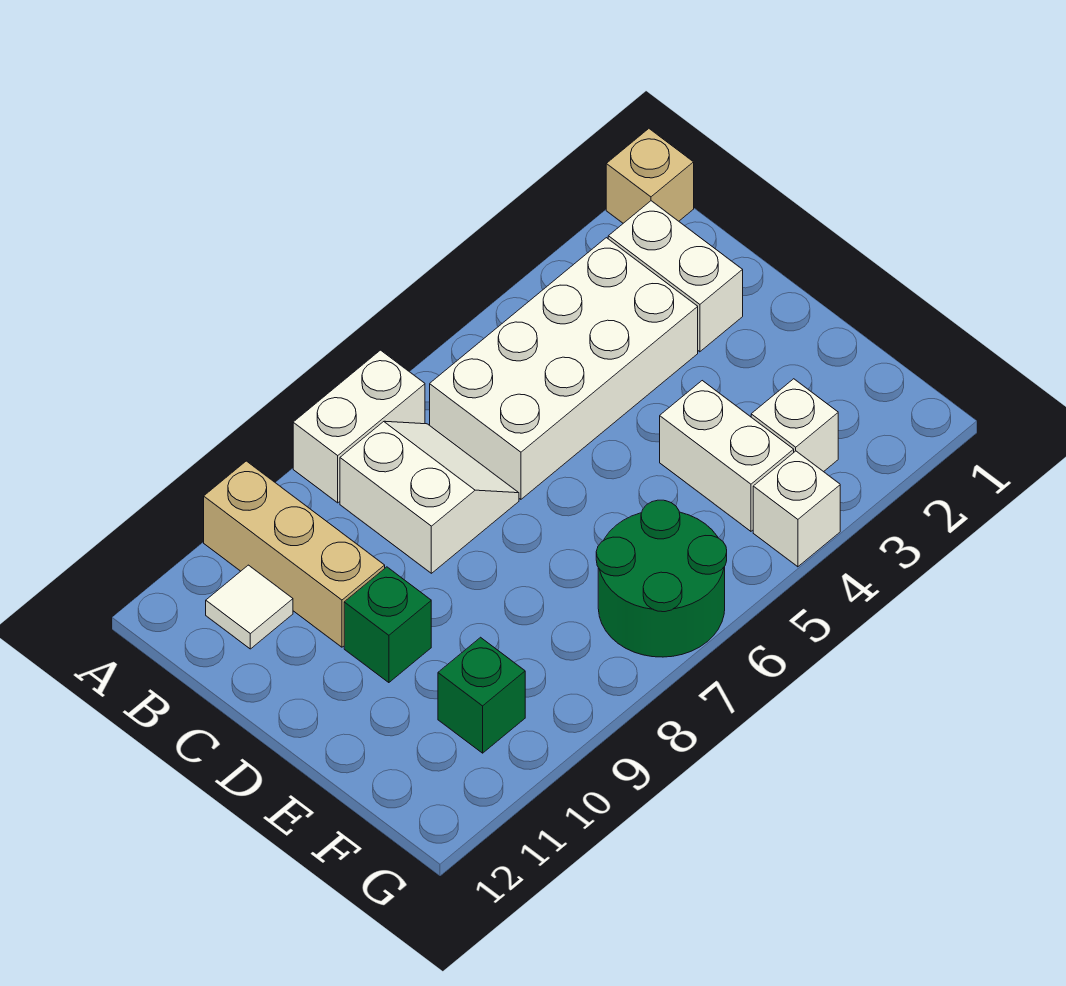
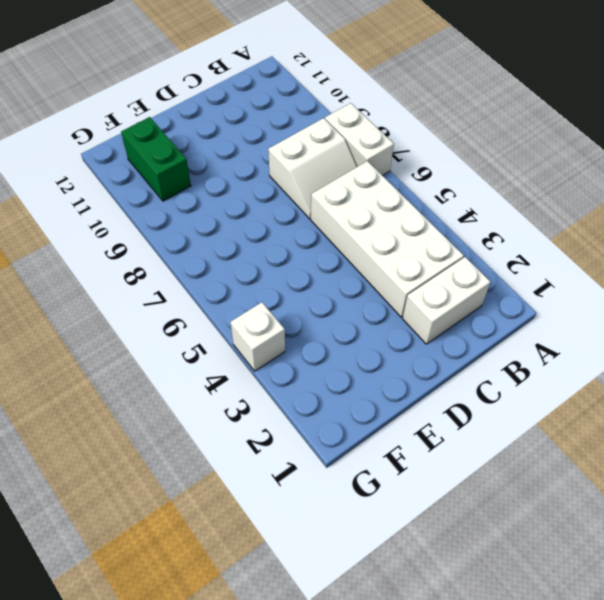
green 1x2 brick [121,117,191,201] -> green 1x1 brick [438,637,525,753]
none -> tan 1x1 brick [606,129,694,223]
none -> tan 1x3 brick [204,461,385,647]
none -> white 1x1 tile [206,565,293,649]

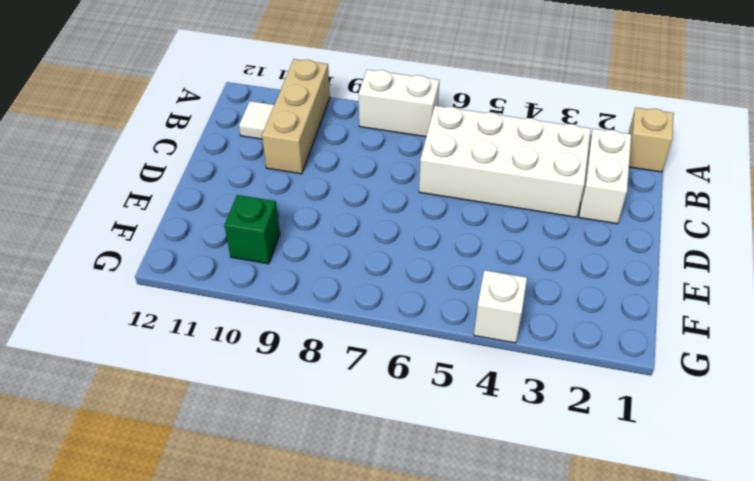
none -> white 2x2 slope [340,421,519,573]
none -> green 1x1 brick [344,567,431,683]
none -> white 1x2 brick [660,381,794,531]

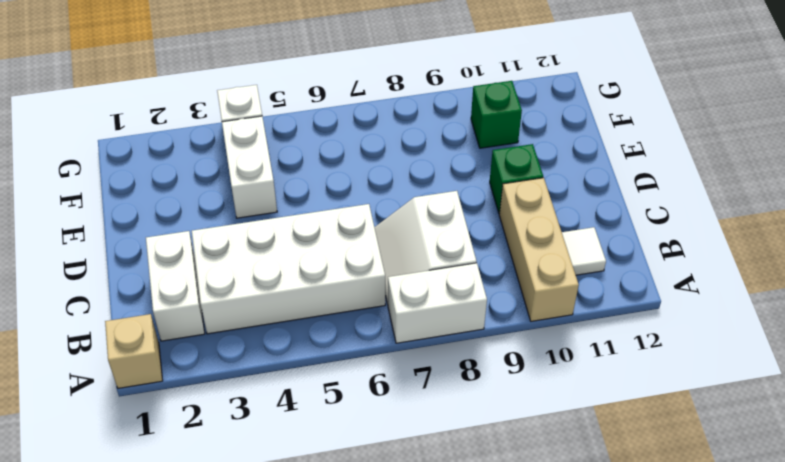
none -> white 1x1 brick [751,379,838,472]
none -> green 2x2 round brick [596,500,727,657]

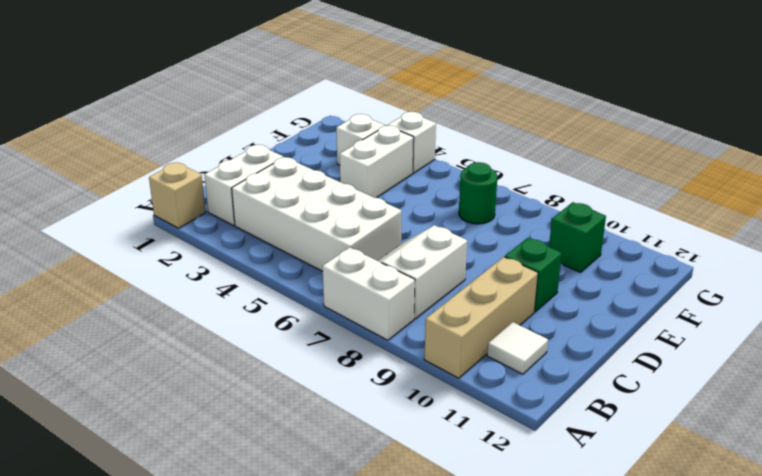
green 1x1 round brick [459,162,497,224] -> green 2x2 round brick [596,500,727,657]

